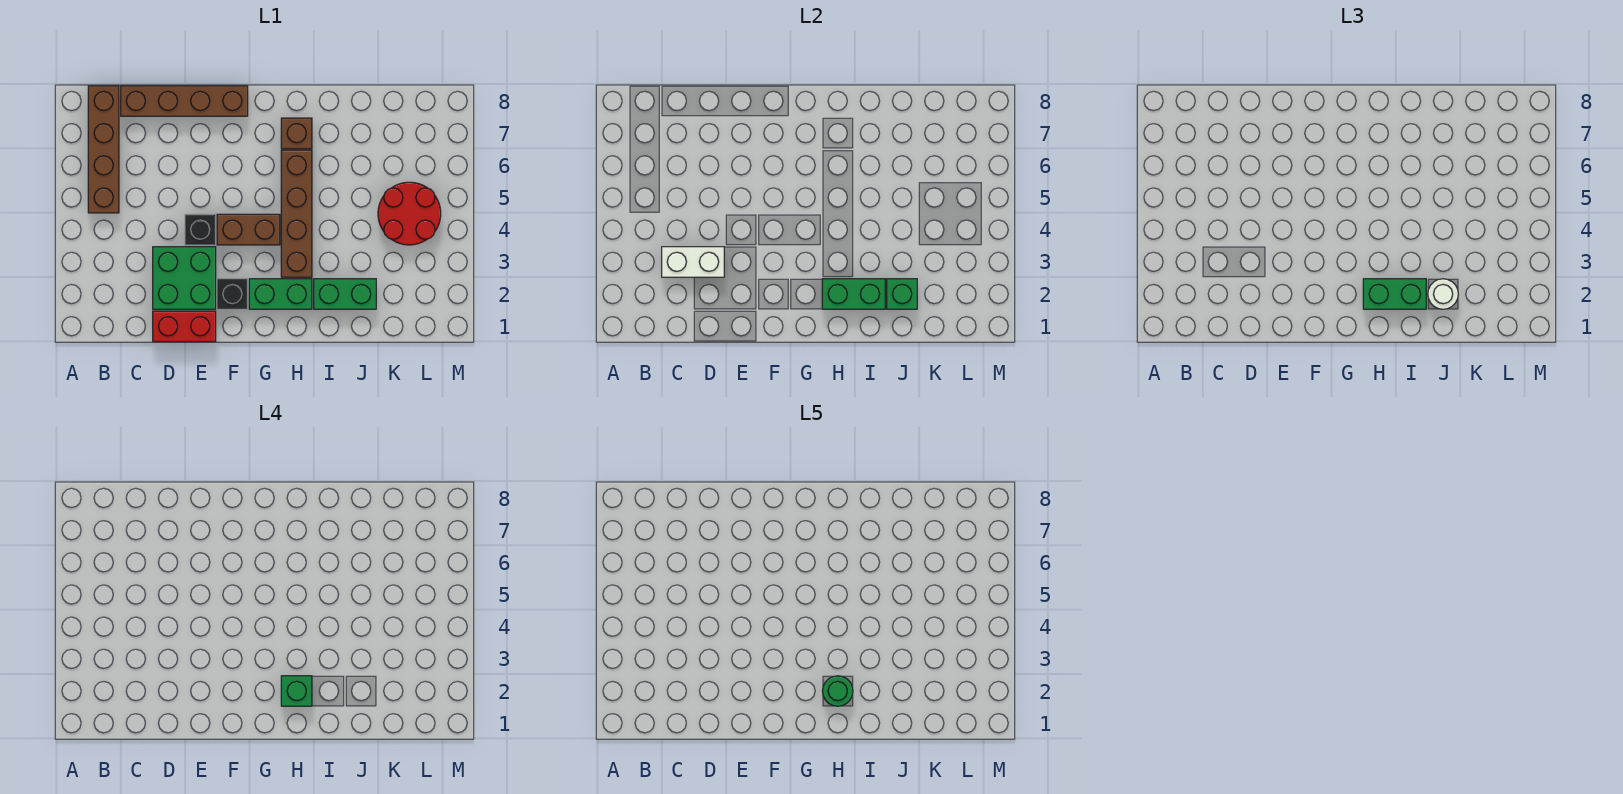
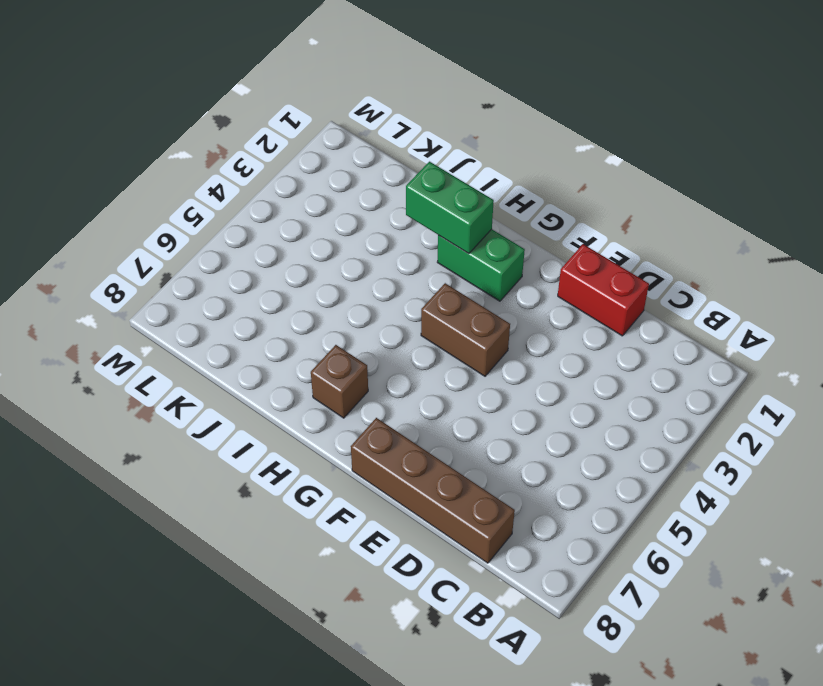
none -> brown 1x4 brick [88,86,119,213]
none -> green 2x2 brick [153,247,216,309]
none -> black 1x1 brick [185,214,216,245]

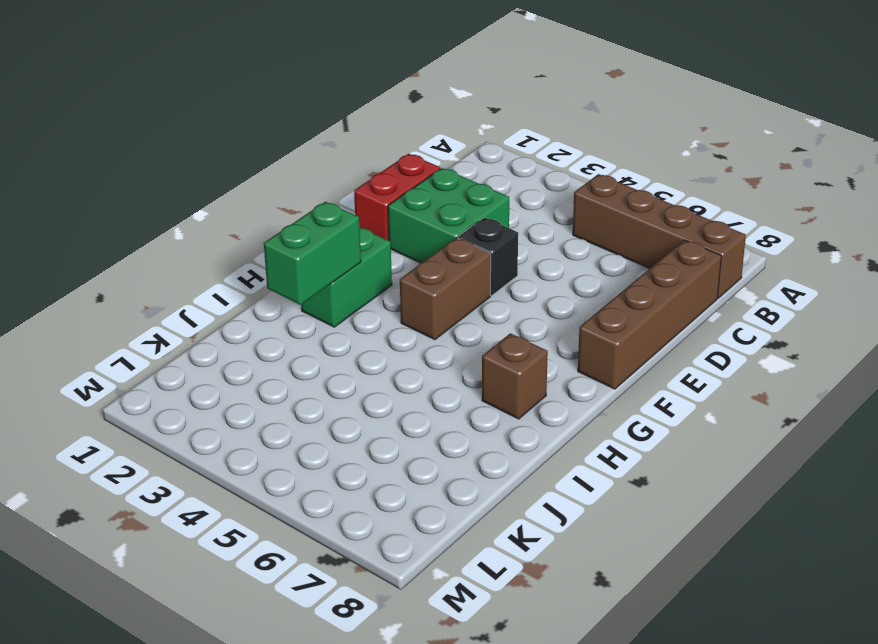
none -> black 1x1 brick [217,279,248,309]
none -> brown 1x4 brick [281,150,312,277]
none -> green 1x2 brick [314,279,376,309]

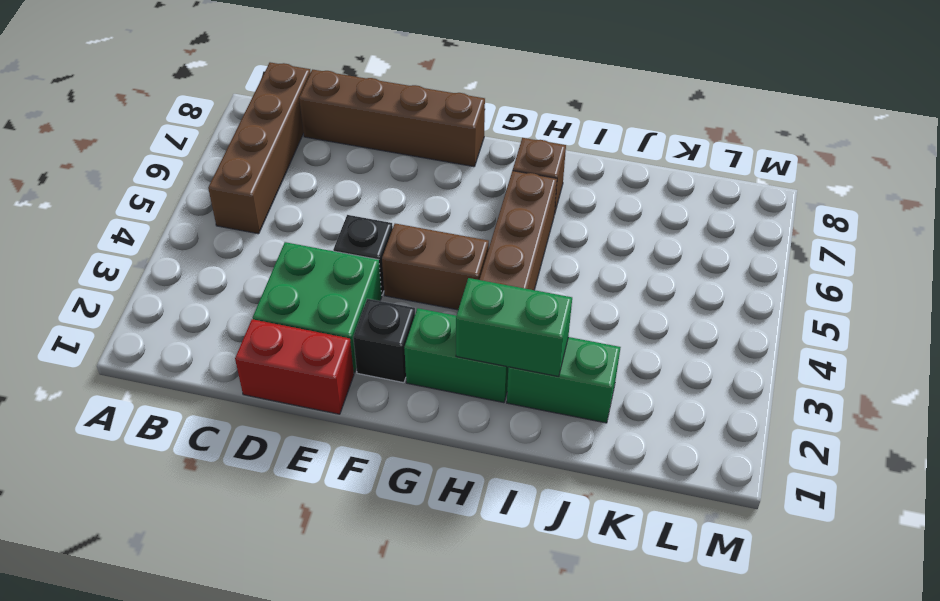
none -> red 2x2 round brick [378,182,441,245]
none -> white 1x2 brick [662,247,724,277]
none -> green 1x1 brick [887,279,917,309]

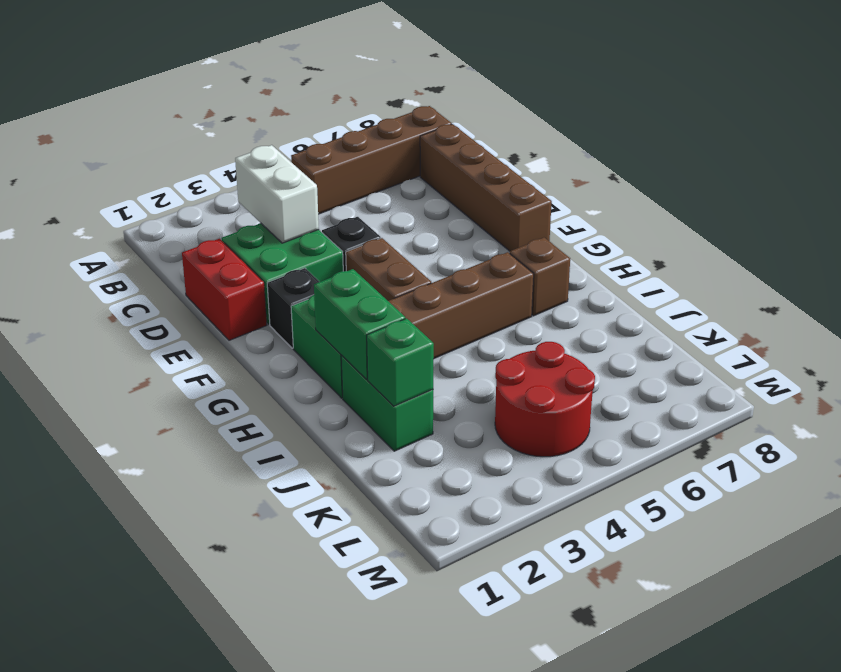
none -> green 1x2 brick [1363,279,1426,309]
none -> white 1x1 round brick [1428,279,1458,309]
none -> green 1x1 brick [281,676,312,706]

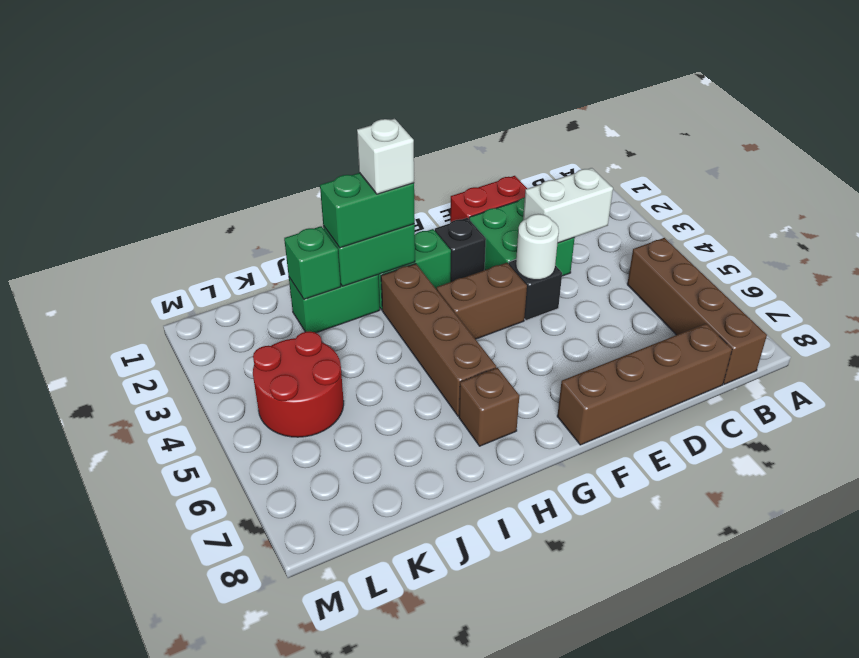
white 1x1 round brick [516,214,559,280] -> white 1x1 round brick moved to [1428,279,1458,309]
white 1x1 brick [357,119,414,194] -> green 1x1 brick [281,676,312,706]
none -> green 1x1 round brick [823,676,853,706]

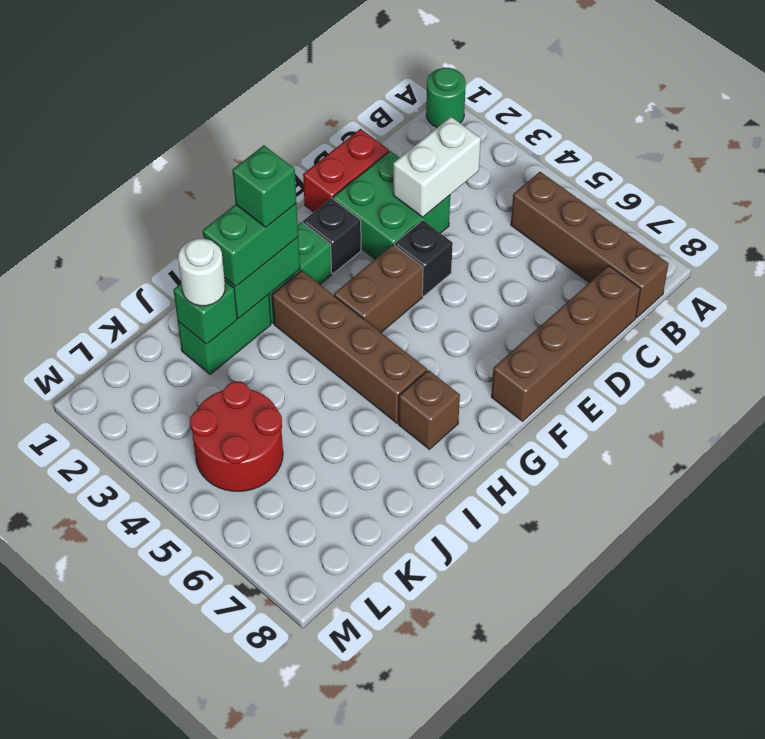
green 1x1 round brick [426,68,466,127] -> green 1x1 round brick moved to [823,676,853,706]

